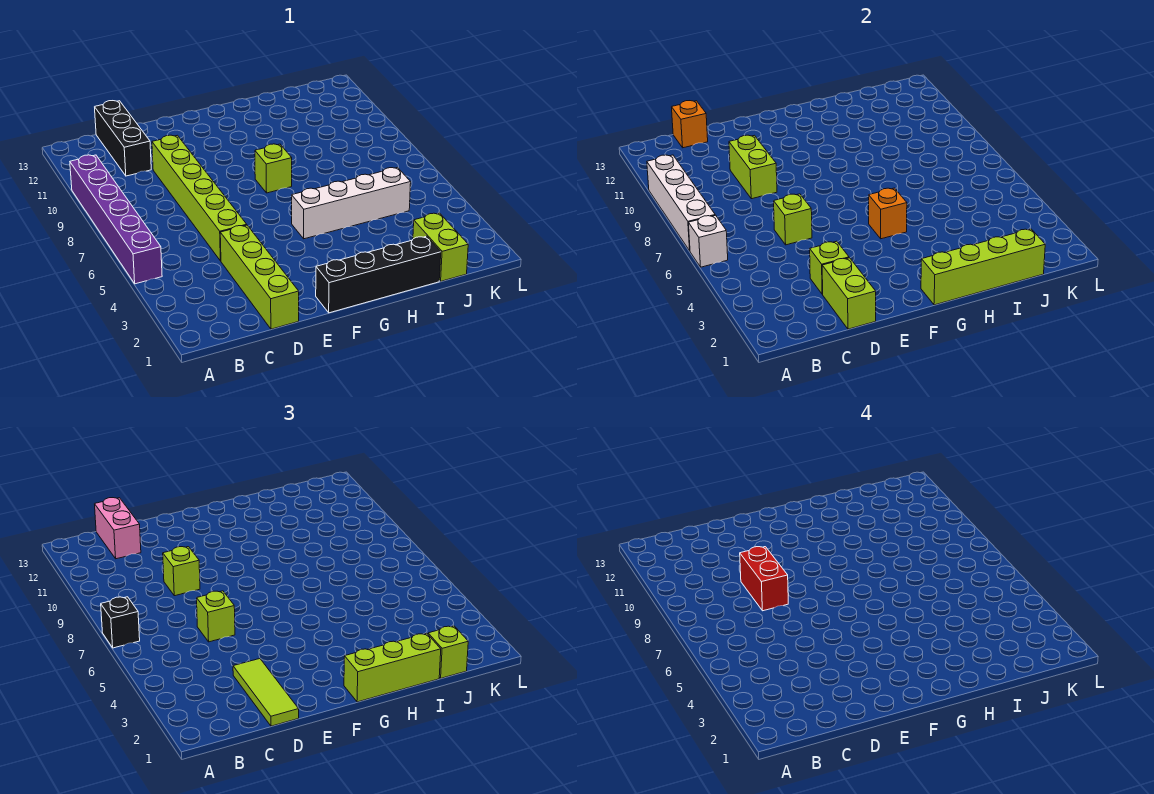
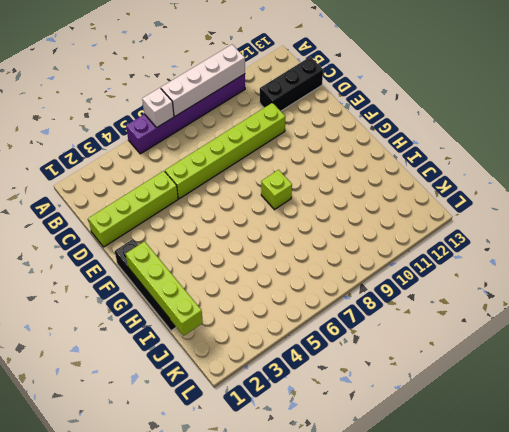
none -> white 1x4 brick [292,168,411,239]
none -> lime 1x2 brick [413,213,468,281]
none -> orange 1x1 brick [672,101,708,148]

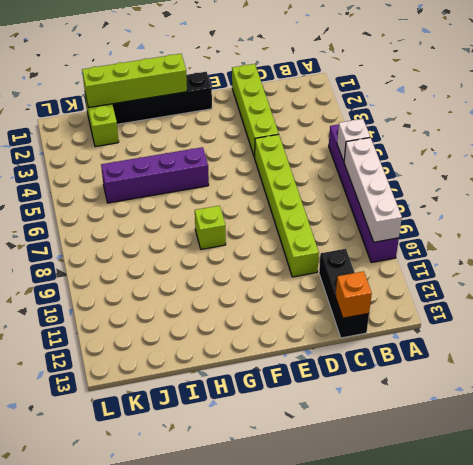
purple 1x4 brick [101,147,209,203] -> white 1x4 brick [292,168,411,239]
none -> lime 1x2 brick [822,258,876,329]
none -> lime 1x1 brick [810,241,849,294]
none -> lime 1x1 brick [774,194,812,245]

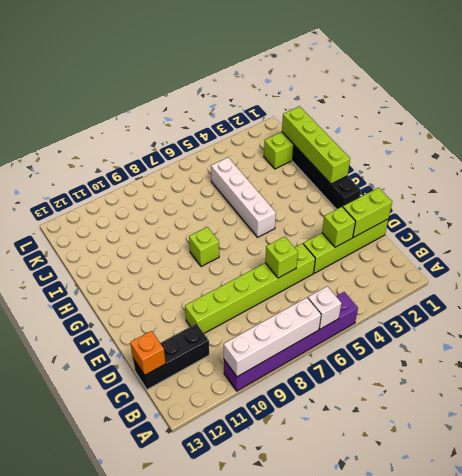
none -> lime 1x2 brick [729,135,777,199]
none -> orange 1x1 brick [869,188,907,239]
none -> black 1x1 brick [101,597,140,648]

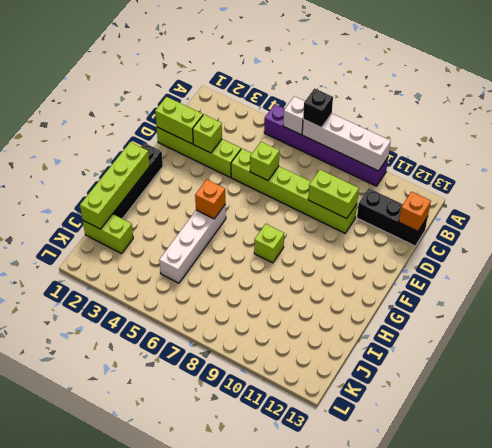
none -> pink 1x2 brick [95,498,141,559]
none -> lime 1x3 tile [233,659,299,726]
none -> lime 1x1 brick [197,591,235,642]

